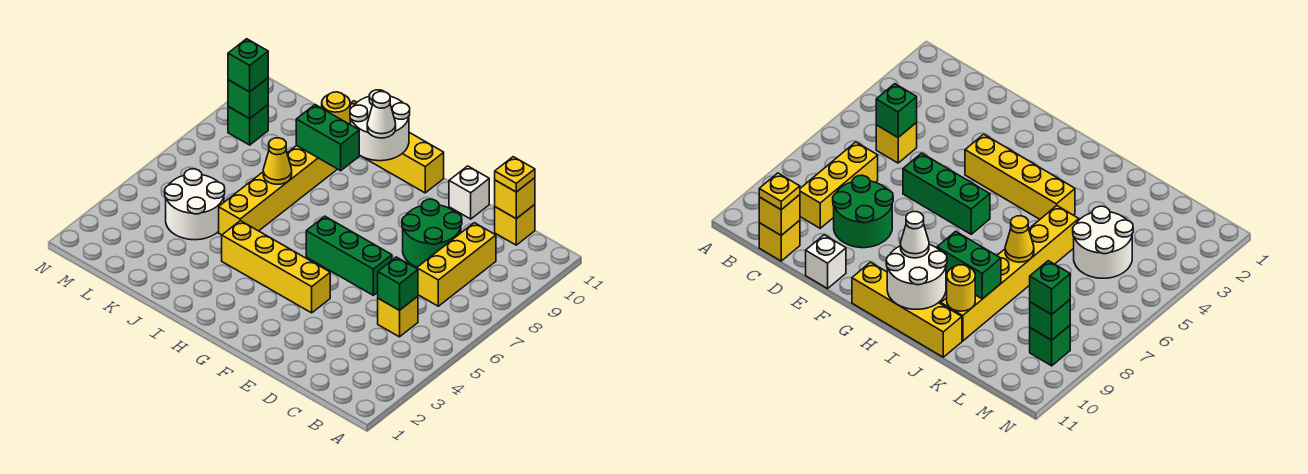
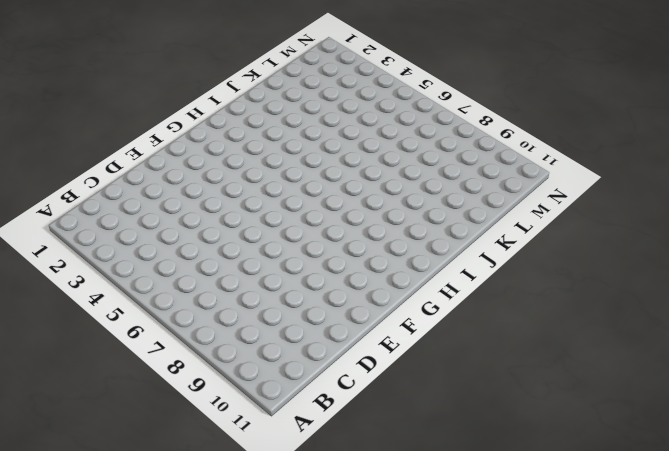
none -> yellow 1x1 brick [378,296,418,337]
none -> yellow 1x3 brick [417,223,496,306]
none -> yellow 1x1 brick [495,205,535,245]

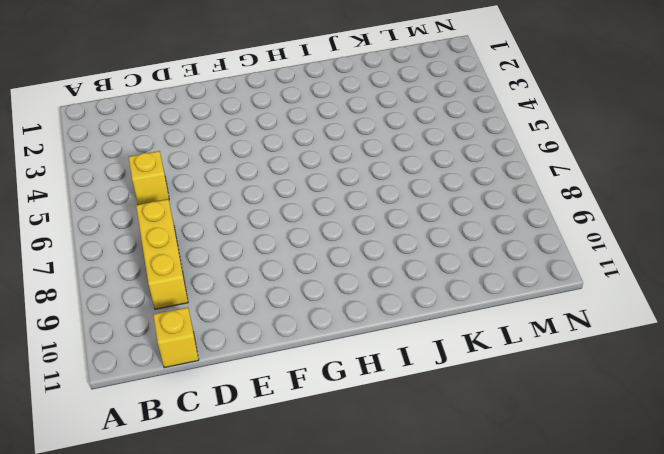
none -> green 2x2 round brick [402,199,462,267]
none -> green 1x3 brick [306,216,392,295]
none -> white 1x1 brick [449,166,489,219]

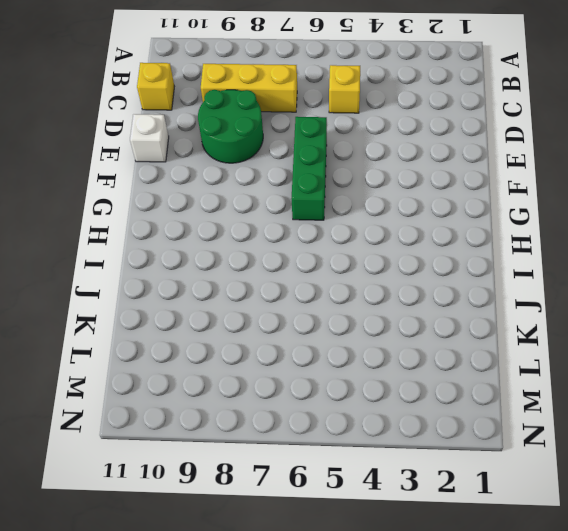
none -> yellow 1x4 brick [222,221,330,313]
none -> yellow 1x4 brick [350,101,444,193]
none -> yellow 1x6 brick [219,146,337,235]

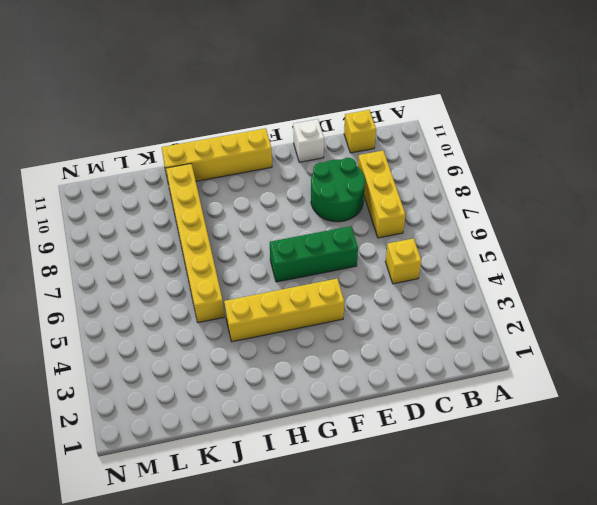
none -> white 2x2 round brick [165,169,225,240]
none -> green 1x1 brick [228,105,268,145]
none -> green 1x1 brick [378,257,418,310]

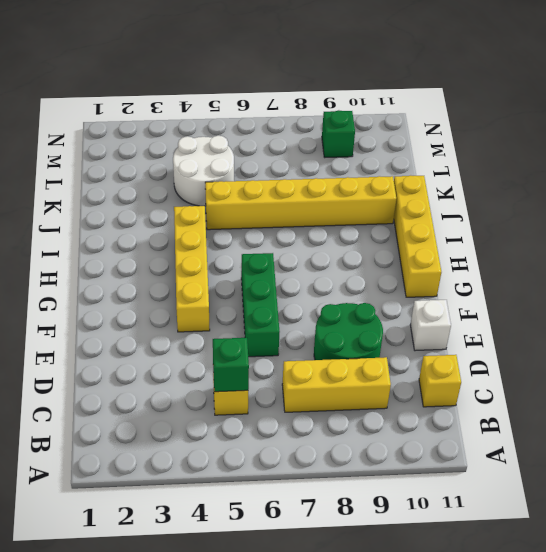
none -> yellow 1x1 brick [495,178,535,219]
none -> white 2x2 round brick [350,90,410,161]
none -> green 1x2 brick [296,105,359,171]

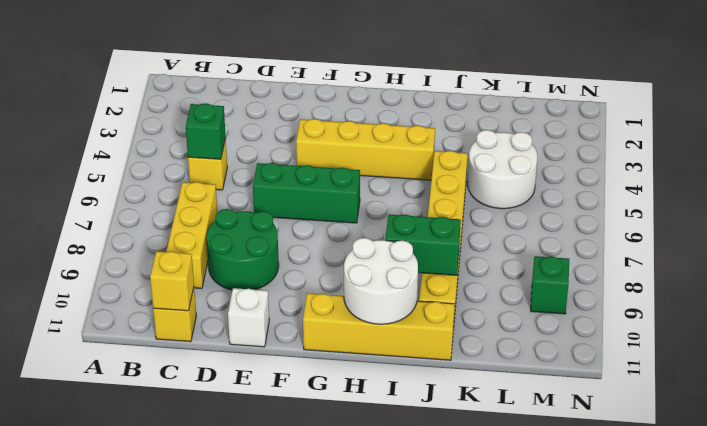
none -> yellow 1x1 cone [263,138,292,184]
none -> yellow 1x1 round brick [322,92,350,124]
none -> green 1x1 brick [228,78,268,118]

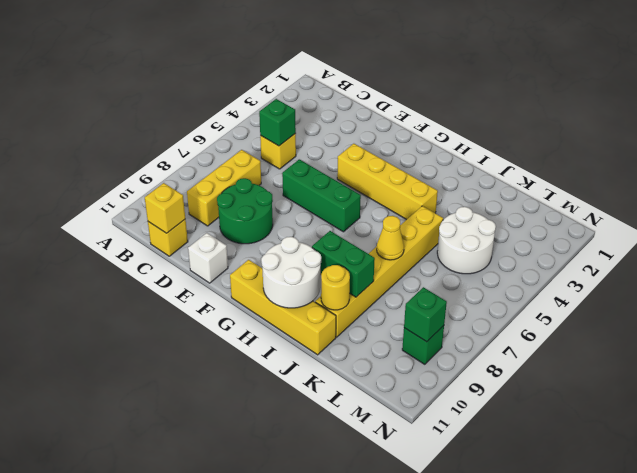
none -> yellow 1x1 plate [495,157,535,192]
none -> white 1x1 cone [367,92,396,138]
none -> green 1x1 brick [228,39,268,92]

